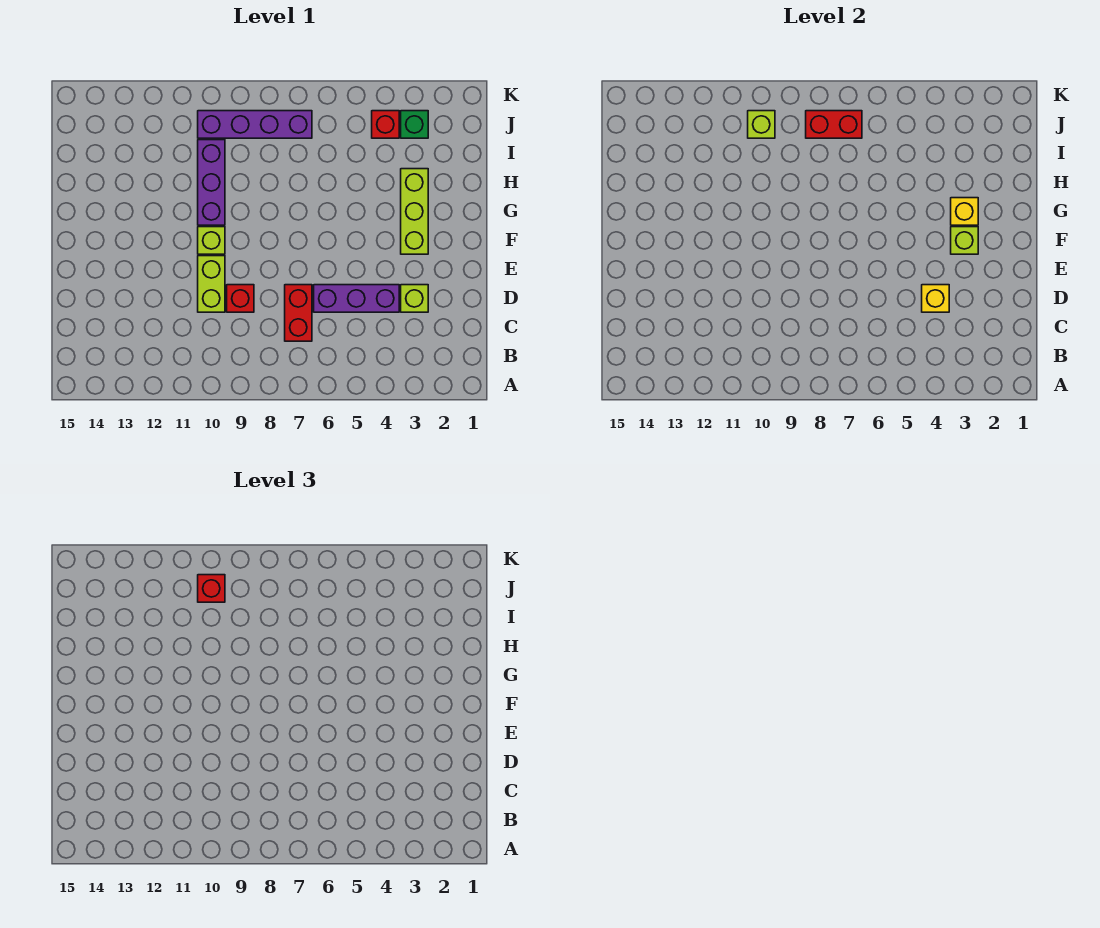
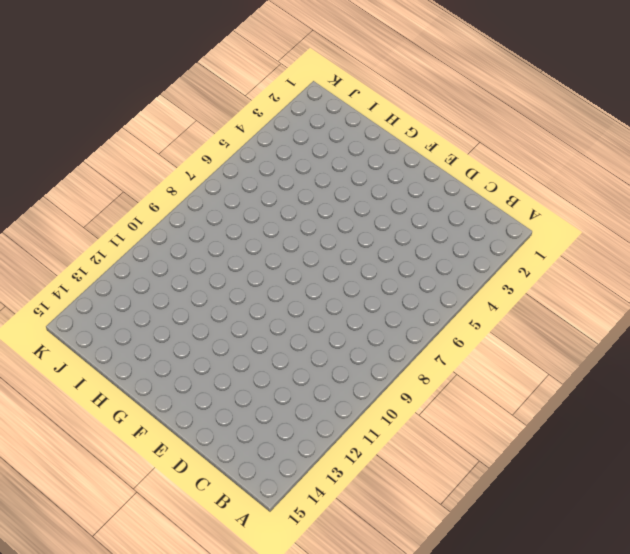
none -> red 1x2 brick [285,285,312,341]
none -> lime 1x1 brick [401,285,428,312]
none -> purple 1x3 brick [314,285,399,312]

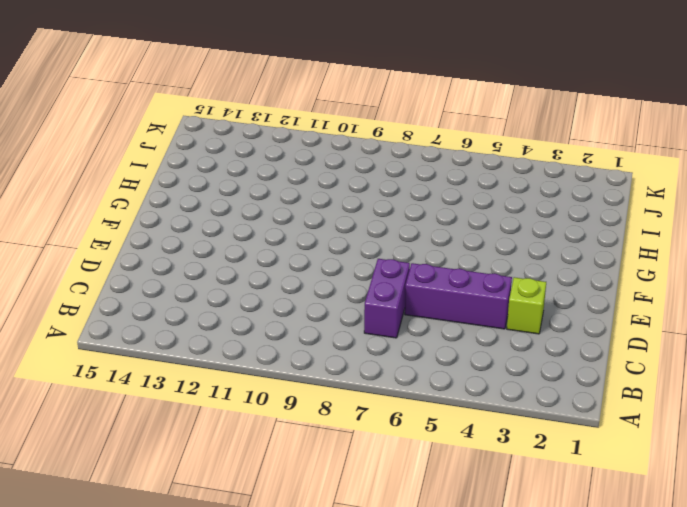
purple 1x2 brick [364,259,410,338] -> red 1x2 brick [285,285,312,341]
none -> red 1x1 brick [227,285,254,312]
none -> lime 1x2 brick [198,256,225,312]
none -> lime 1x3 brick [401,169,428,254]

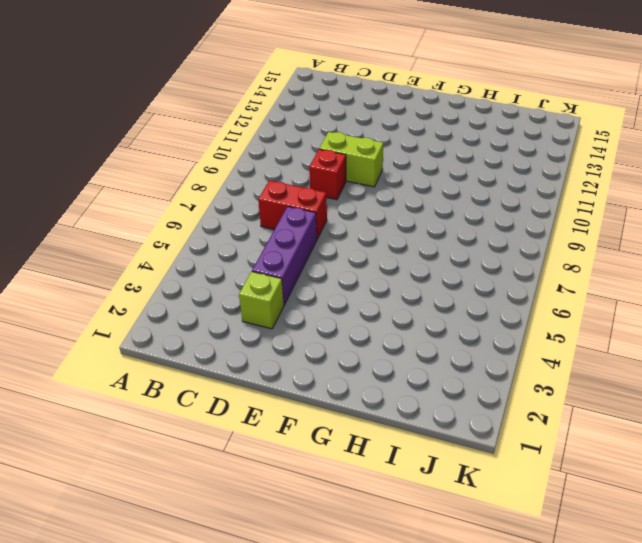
none -> lime 1x3 brick [401,169,428,254]
none -> lime 1x1 brick [198,227,225,254]
none -> purple 1x3 brick [198,140,225,225]

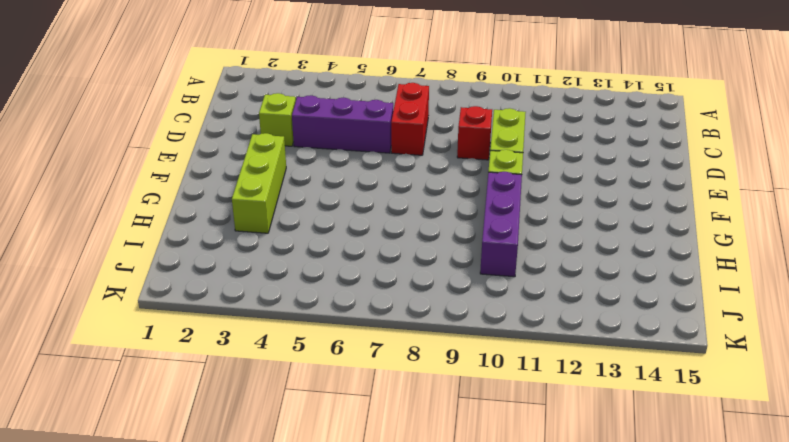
none -> green 1x1 brick [401,111,428,138]
none -> red 1x1 brick [372,111,399,138]
none -> purple 1x4 brick [198,111,312,138]

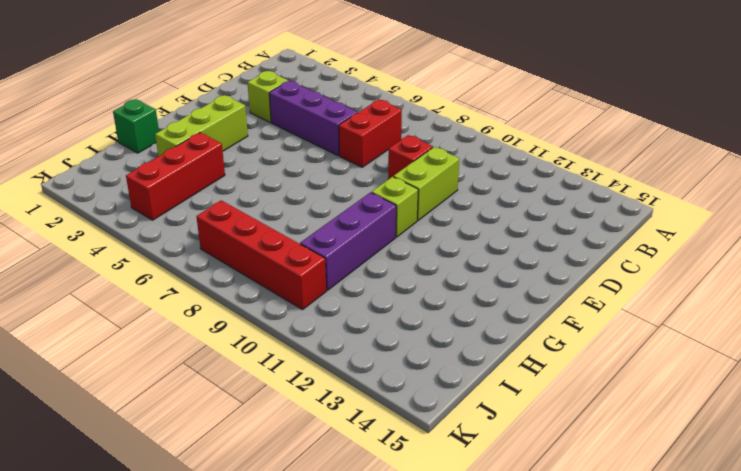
green 1x1 brick [113,99,159,153] -> green 1x1 brick moved to [401,111,428,138]
red 1x3 brick [126,132,225,220] -> red 1x1 brick [372,111,399,138]
red 1x4 brick [196,200,326,310] -> purple 1x4 brick [198,111,312,138]
none -> yellow 1x1 brick [922,285,949,312]
none -> lime 1x1 brick [951,227,978,254]
none -> yellow 1x1 brick [951,198,978,225]

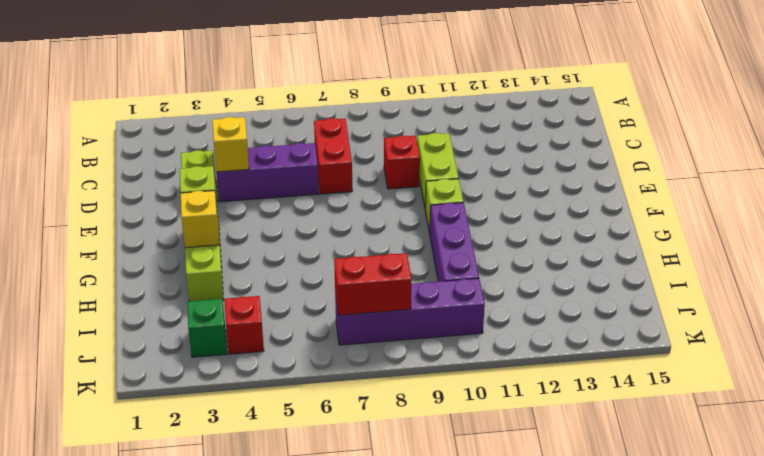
none -> lime 1x1 brick [748,111,775,138]
none -> red 1x1 brick [198,575,225,602]

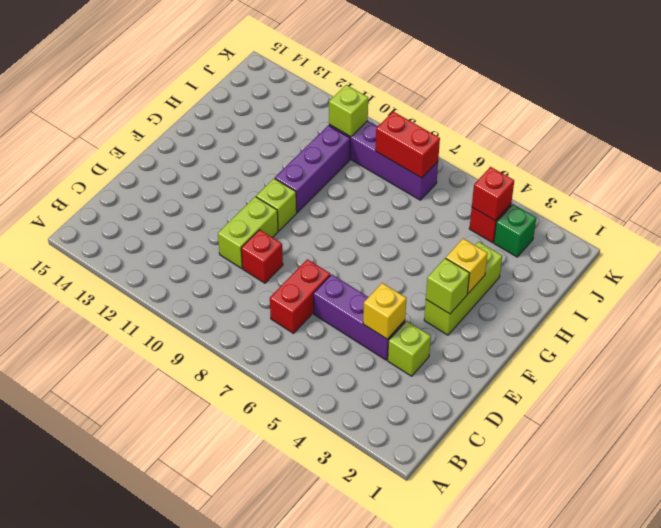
red 1x1 brick [472,167,514,220] -> red 1x1 brick moved to [198,575,225,602]

